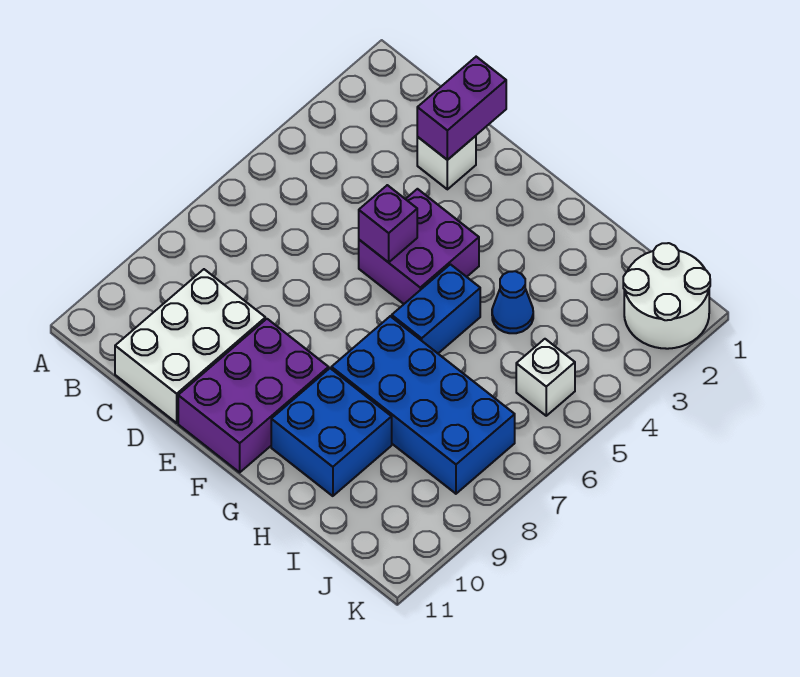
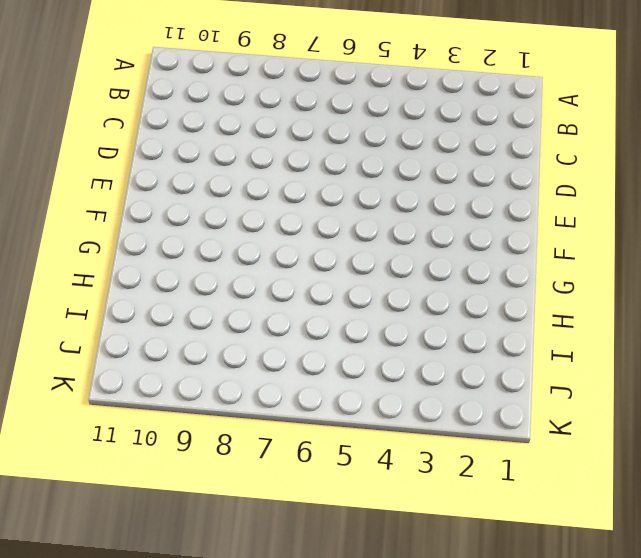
none -> white 2x3 brick [115,269,265,423]
none -> white 1x1 brick [417,136,476,189]
none -> purple 2x2 brick [359,189,479,304]

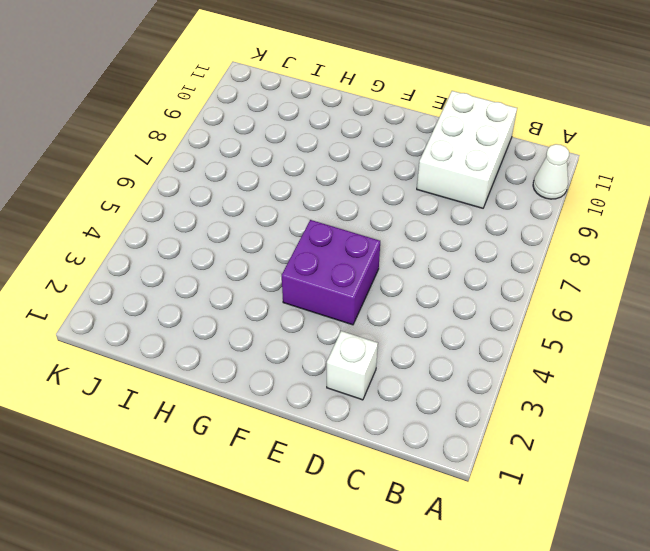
white 1x1 cone [533,144,569,199] -> none
none -> purple 2x3 brick [178,319,329,472]
none -> blue 1x2 brick [392,264,480,353]
none -> blue 2x4 brick [331,316,515,494]

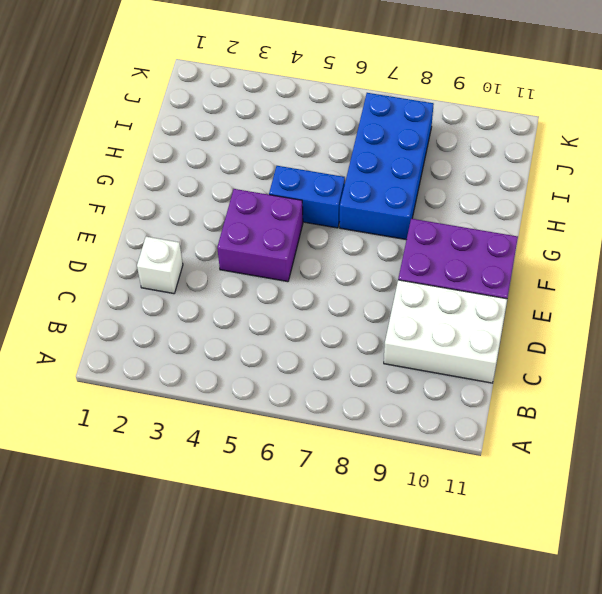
none -> blue 2x2 brick [271,368,392,496]
none -> blue 1x1 cone [492,271,533,333]
none -> white 2x2 round brick [623,243,710,349]

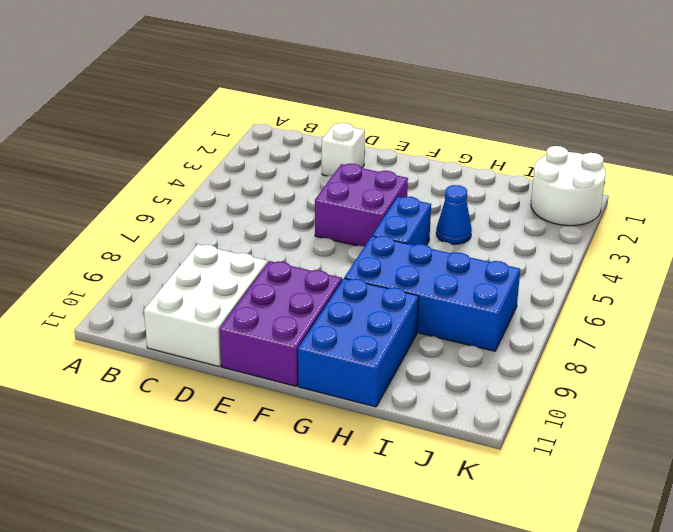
blue 2x3 brick [298,278,419,407] -> blue 2x2 brick [271,368,392,496]
none -> white 1x1 brick [516,339,575,416]
none -> purple 1x2 brick [417,57,506,160]
none -> purple 1x1 brick [359,185,417,262]

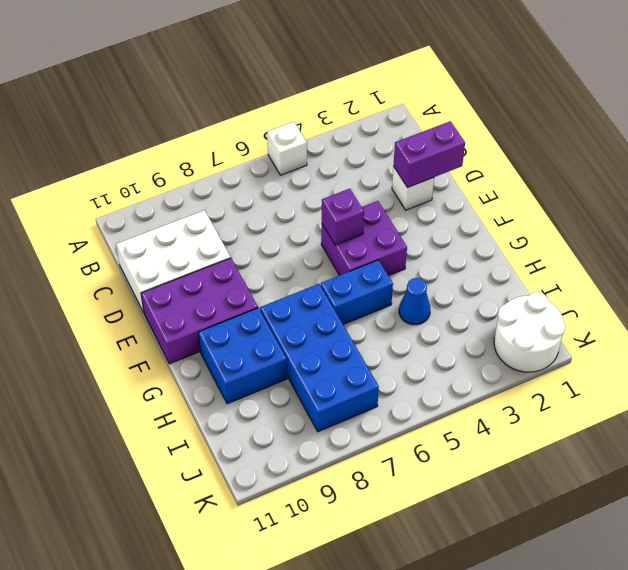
white 1x1 brick [267,122,307,175] -> white 1x1 brick moved to [516,339,575,416]

